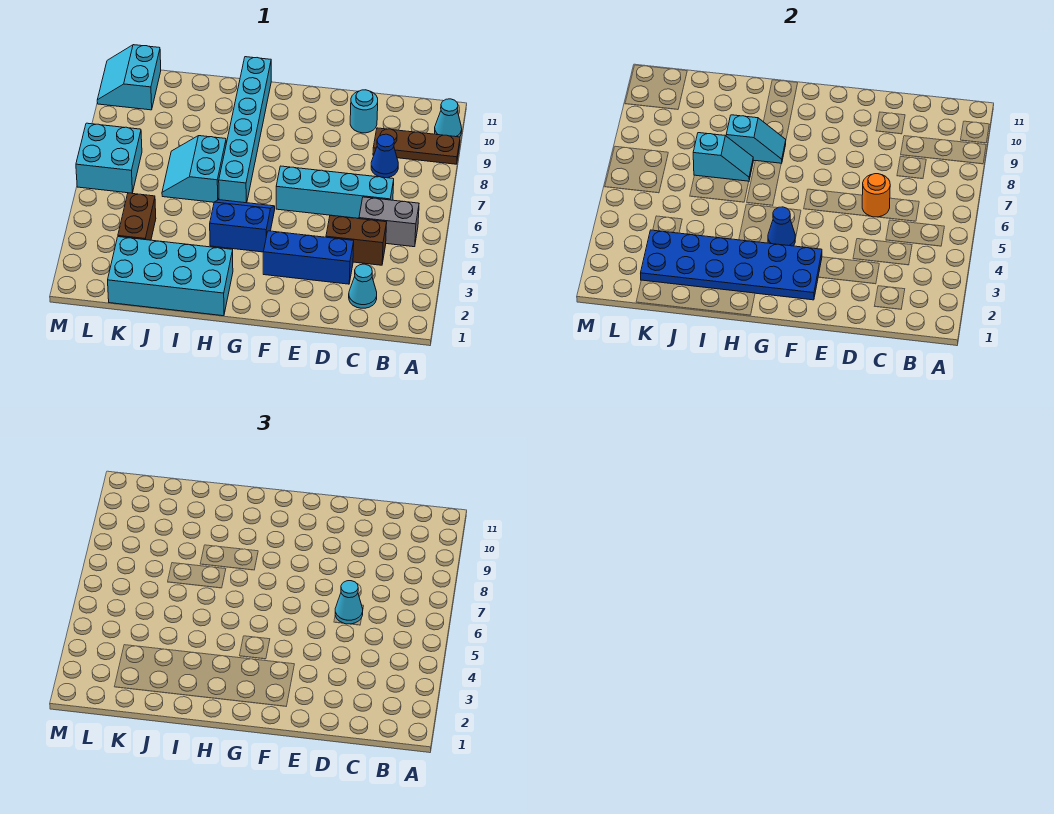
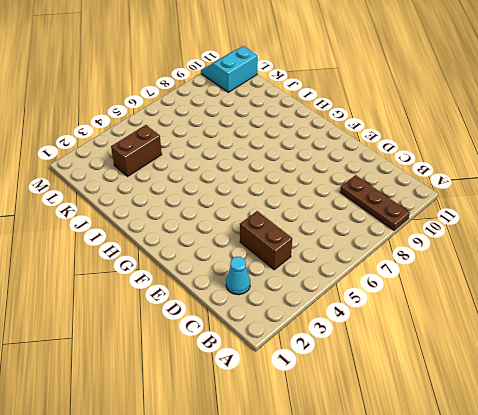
none -> cyan 1x1 cone [435,99,462,137]
none -> grey 1x2 brick [359,197,419,247]
none -> cyan 1x4 brick [276,166,394,218]

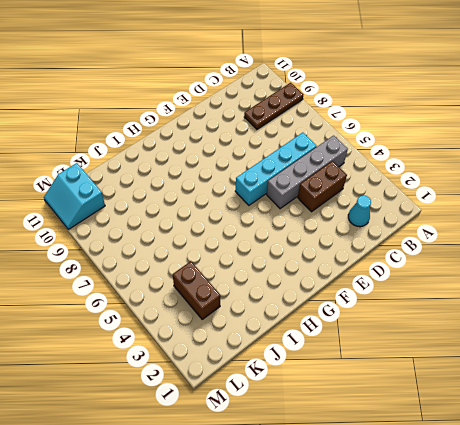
grey 1x4 brick [266,136,348,209] -> grey 1x2 brick [359,197,419,247]
none -> cyan 1x1 cone [435,99,462,137]
none -> blue 1x1 cone [371,134,398,178]
none -> blue 1x3 brick [263,231,354,284]

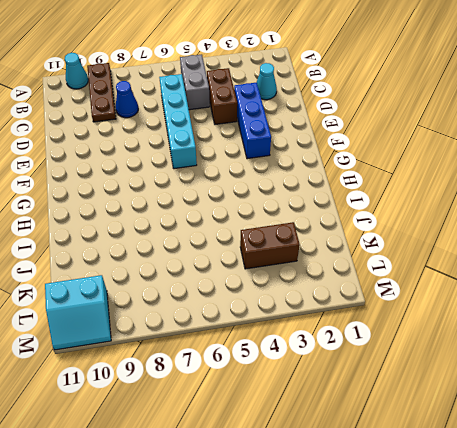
none -> cyan 1x1 round brick [350,90,378,133]
none -> blue 2x2 slope [210,200,275,252]
none -> cyan 2x4 brick [108,237,233,316]

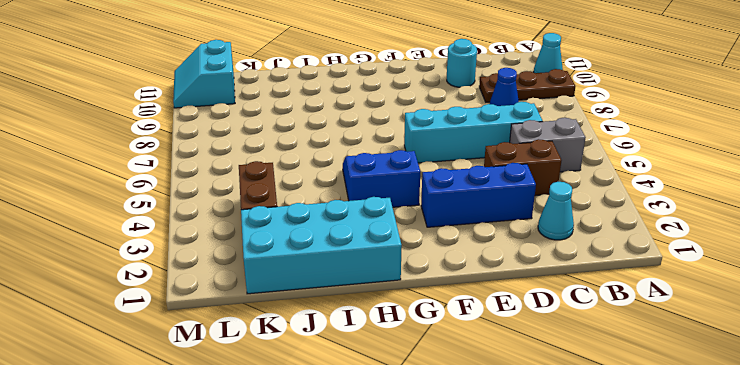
none -> cyan 1x6 brick [219,57,271,203]
none -> cyan 2x2 slope [162,136,226,202]
none -> cyan 2x2 brick [76,123,142,193]

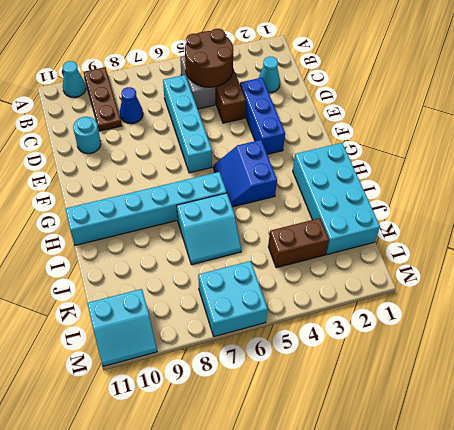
brown 2x2 round brick [185,29,233,87] -> none
none -> orange 1x1 round brick [862,174,890,217]
none -> blue 2x6 plate [641,230,822,300]
none -> blue 1x1 cone [768,207,795,246]

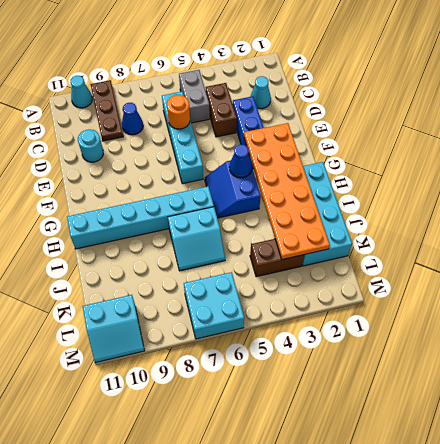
orange 2x6 plate [244,123,330,259] -> blue 2x6 plate [641,230,822,300]
none -> cyan 1x2 slope [726,115,786,164]
none -> cyan 1x2 slope [693,133,753,181]
none -> cyan 1x1 cone [335,581,363,624]

